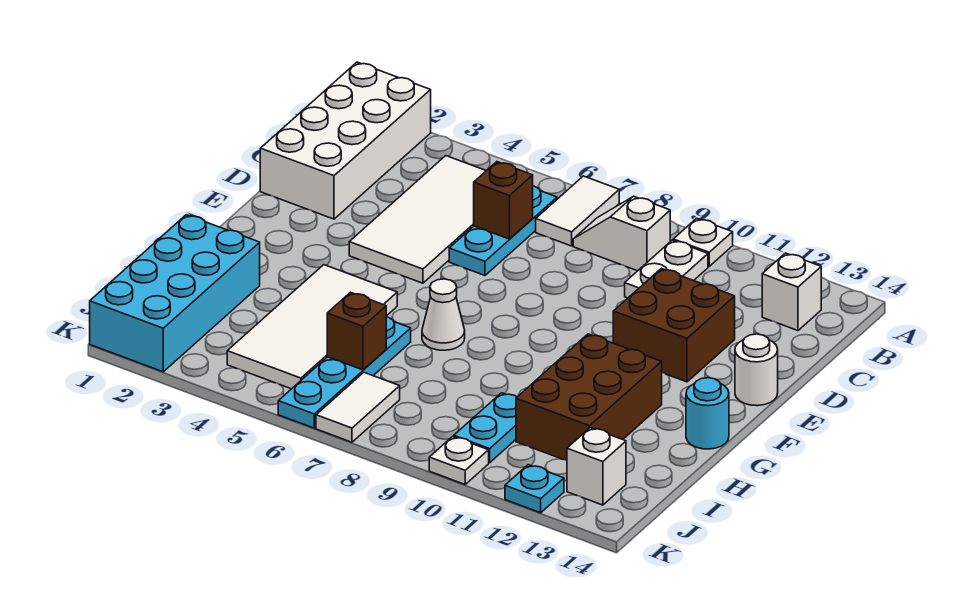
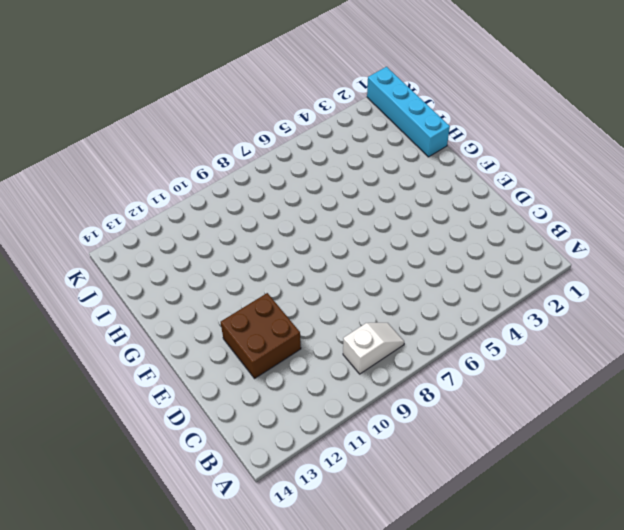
cyan 1x4 brick [367,67,450,157] -> cyan 2x4 brick [90,215,260,372]
none -> white 2x4 brick [260,62,431,219]
none -> white 1x2 tile [536,176,619,246]
none -> white 1x1 plate [673,218,733,266]

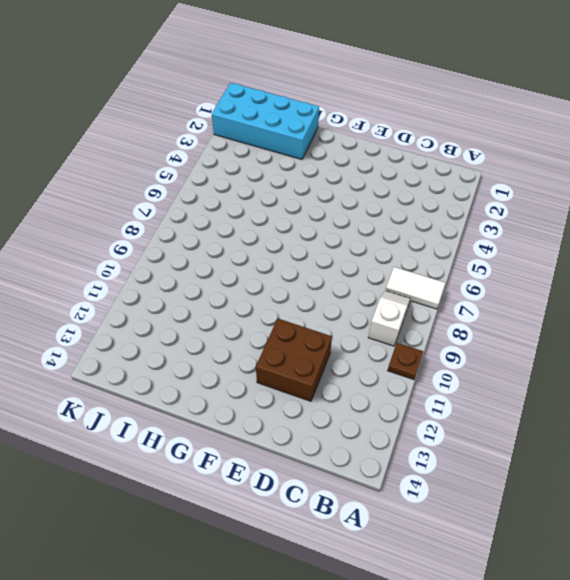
brown 1x1 plate [388,343,423,380] -> white 1x1 plate [673,218,733,266]
none -> white 2x4 brick [260,62,431,219]
none -> white 2x4 tile [349,156,486,283]
none -> cyan 1x3 plate [449,186,557,275]

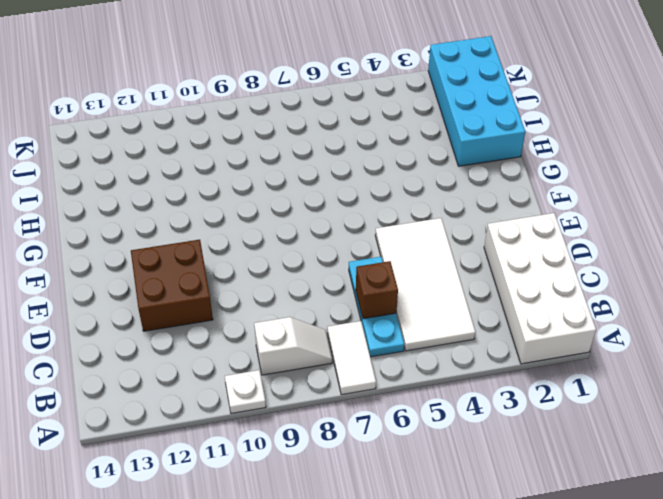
none -> white 1x2 plate [625,240,708,298]
none -> white 1x1 brick [762,253,821,331]
none -> white 1x1 round brick [735,334,778,406]

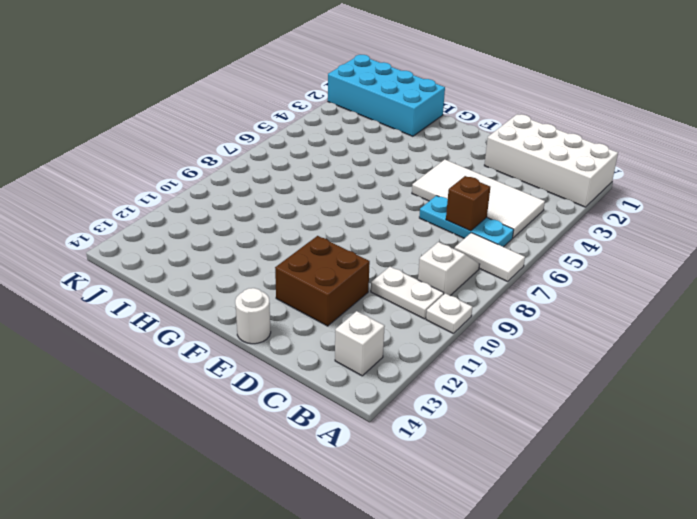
none -> white 2x4 tile [227,265,397,389]
none -> white 1x1 cone [422,279,465,350]
none -> brown 2x3 brick [516,334,662,460]

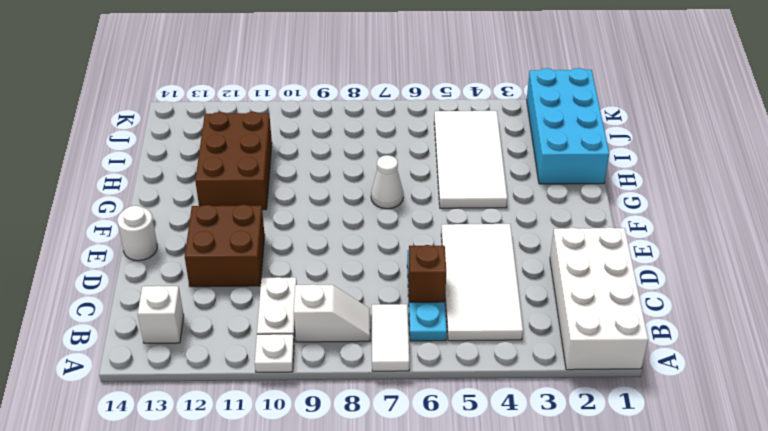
none -> cyan 1x1 round brick [686,378,729,449]
none -> cyan 1x4 plate [278,317,411,428]
none -> cyan 1x2 plate [454,393,517,463]

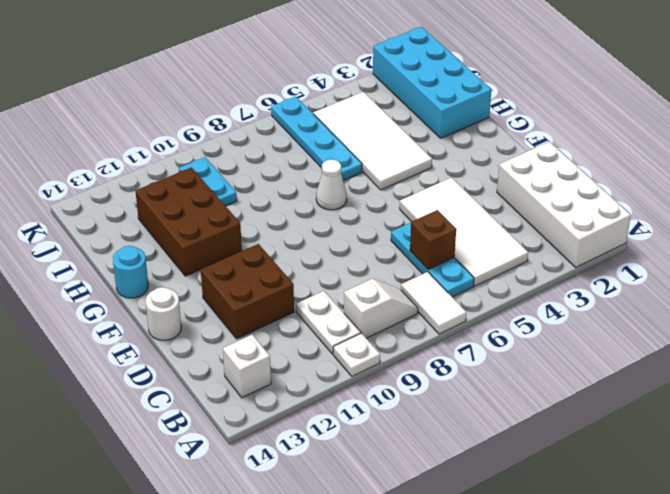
none -> white 1x2 tile [316,372,400,442]
none -> white 1x1 brick [567,428,626,505]
none -> white 1x1 plate [429,436,489,484]

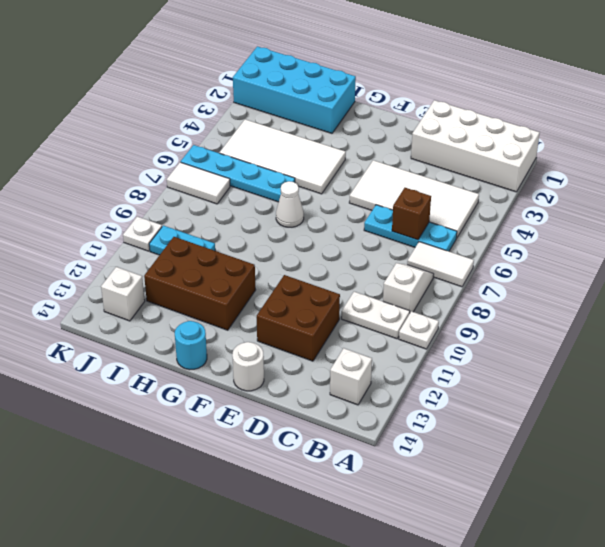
none -> cyan 1x1 plate [505,465,564,513]
none -> brown 1x1 brick [327,292,386,370]

